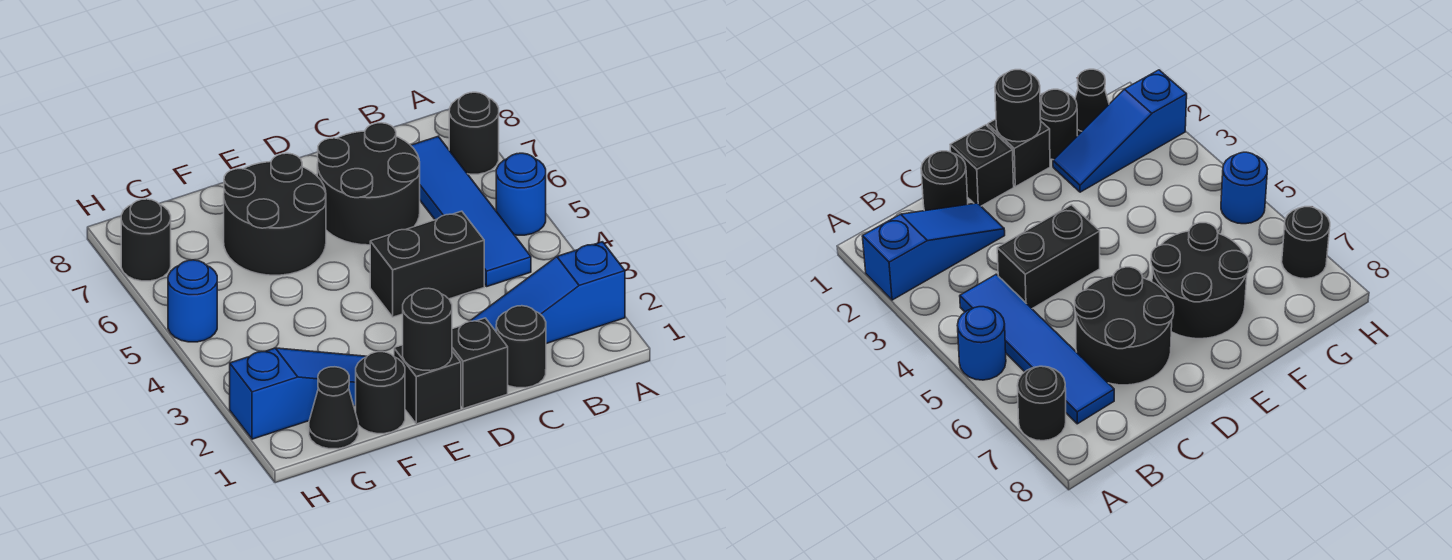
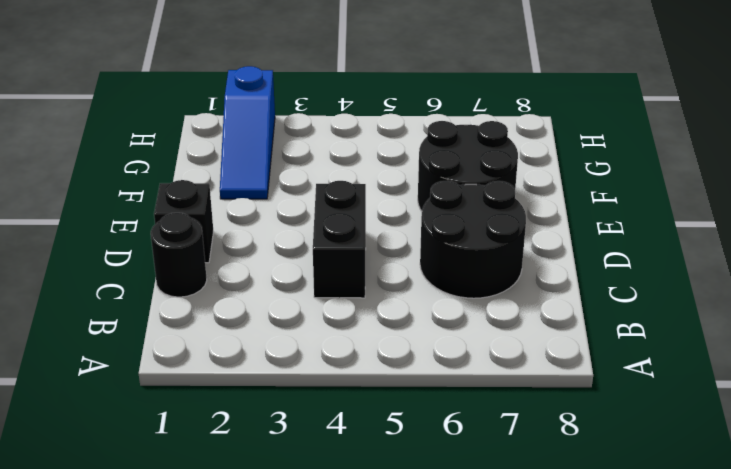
none -> blue 1x3 slope [471,242,625,344]
none -> blue 1x1 round brick [496,153,546,235]
none -> black 1x1 round brick [449,92,499,174]

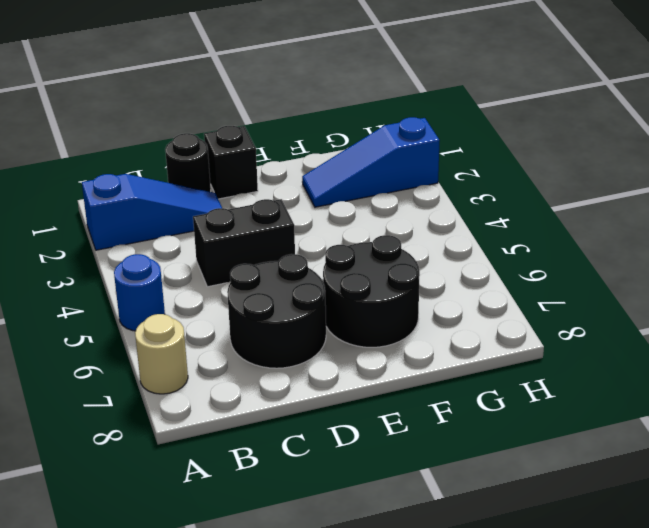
tan 1x1 round brick [135,314,188,394] -> black 1x1 round brick [449,92,499,174]
none -> blue 1x4 tile [411,137,531,287]
none -> black 1x1 brick [394,345,461,424]
none -> black 1x1 round brick [356,352,405,434]

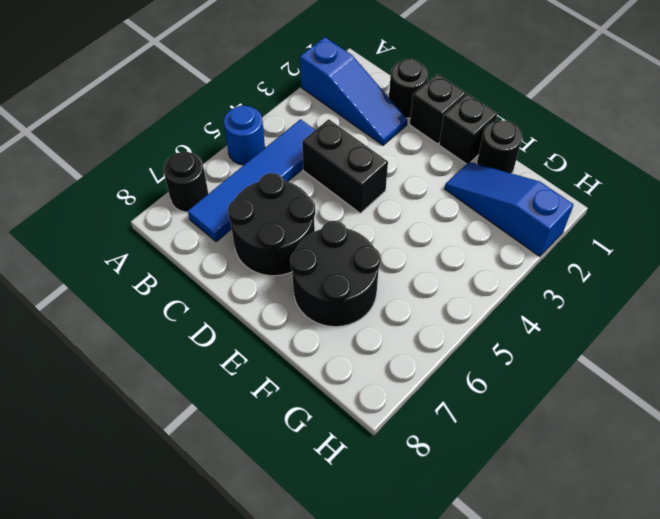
none -> black 1x1 cone [309,367,358,449]
none -> blue 1x1 round brick [168,260,217,342]
none -> black 1x1 round brick [121,199,171,281]

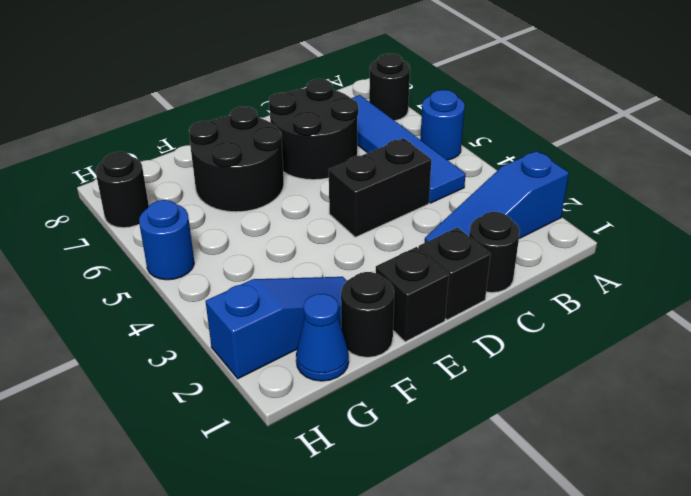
blue 1x1 cone [296,294,349,381] -> black 1x1 cone [309,367,358,449]
none -> black 1x1 round brick [403,288,452,371]

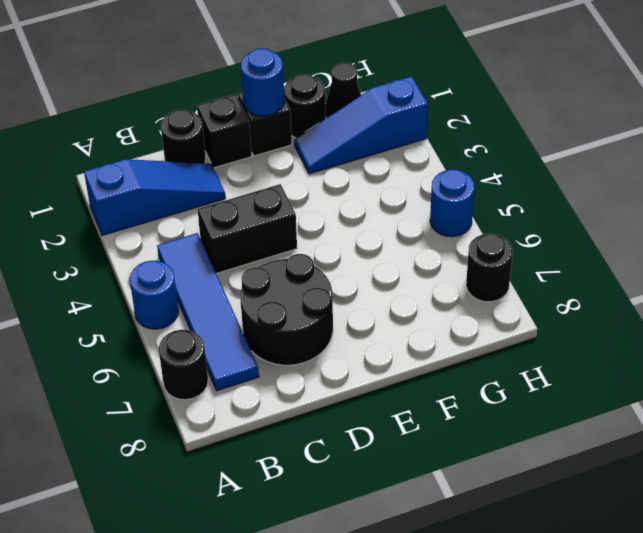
blue 1x1 round brick [241,48,284,116] -> black 1x1 round brick [403,288,452,371]
none -> black 2x2 round brick [224,153,326,275]

